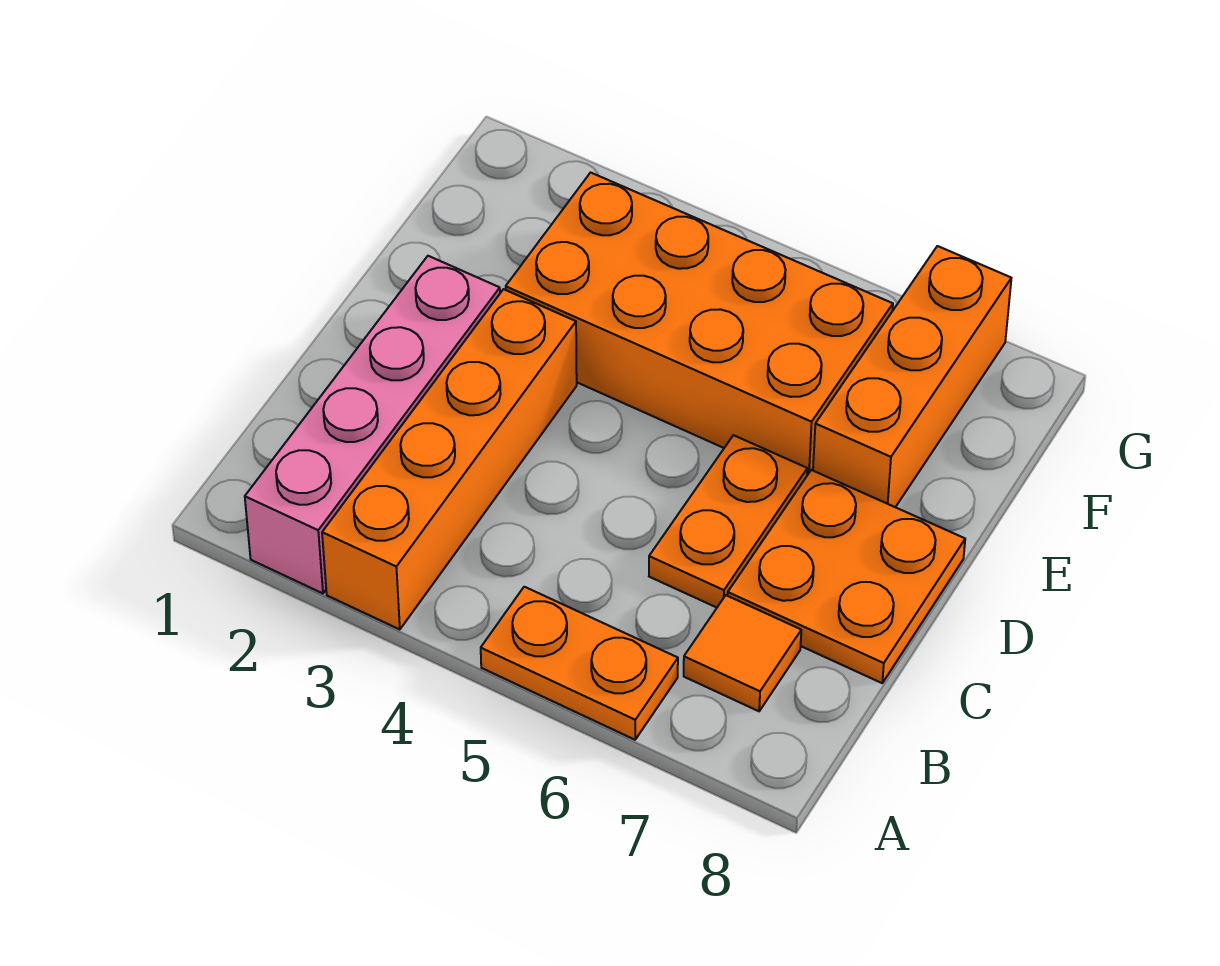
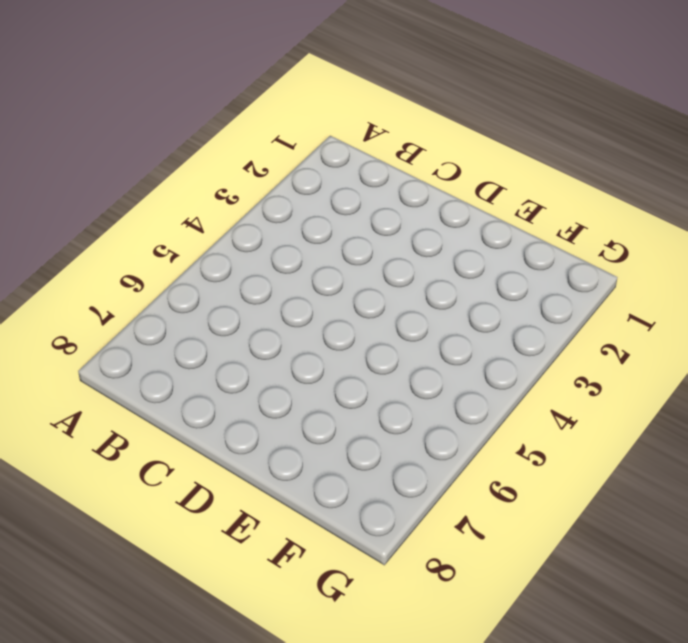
none -> pink 1x4 brick [245,256,500,593]
none -> orange 1x4 brick [322,289,577,629]

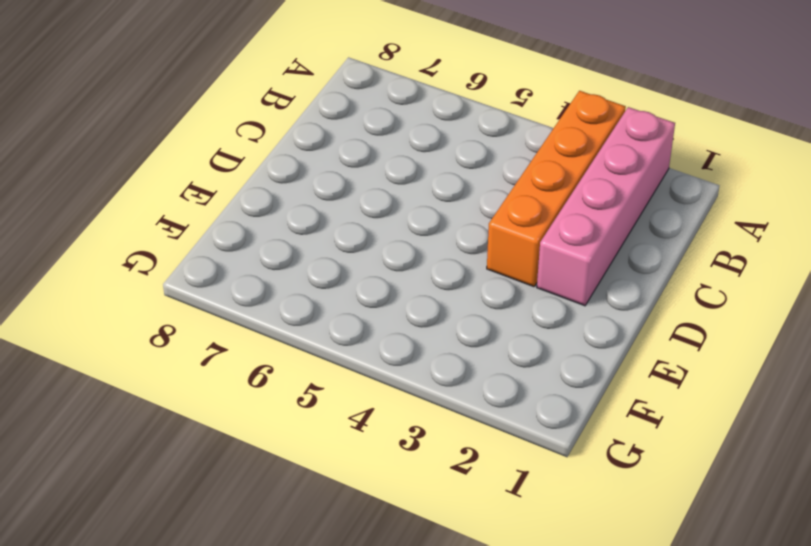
none -> orange 1x2 plate [481,587,678,740]
none -> orange 1x1 tile [684,595,801,711]

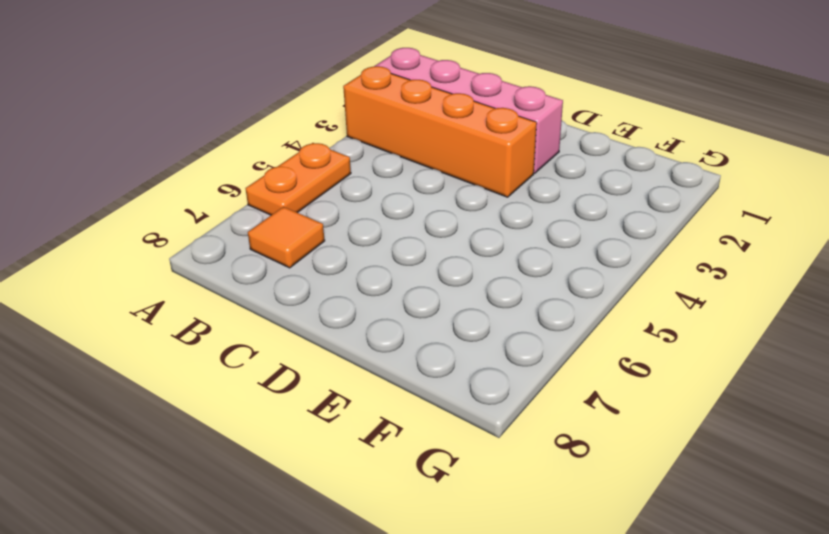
none -> orange 1x2 plate [649,435,807,608]
none -> orange 2x2 plate [728,470,965,683]

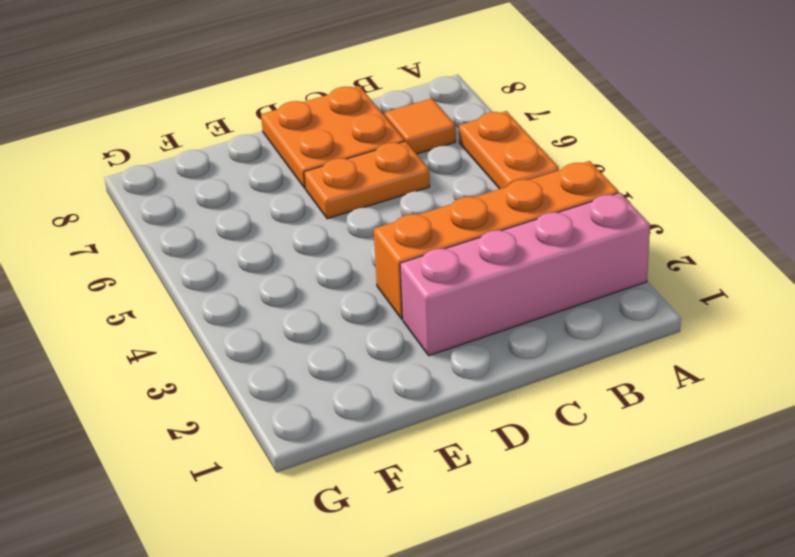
none -> orange 2x4 brick [506,173,893,475]
none -> orange 1x3 brick [813,246,1011,507]

